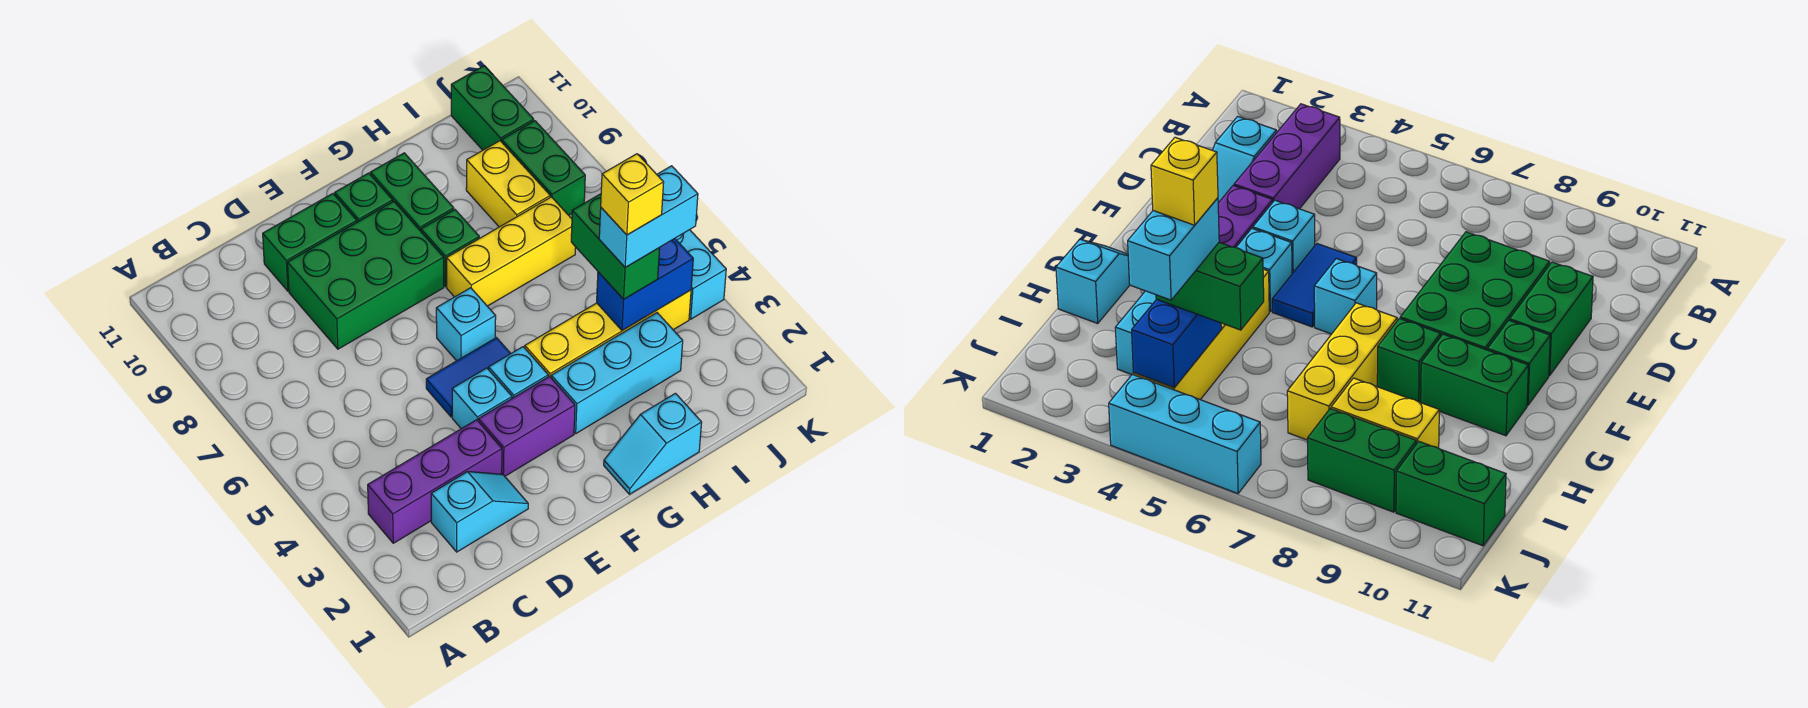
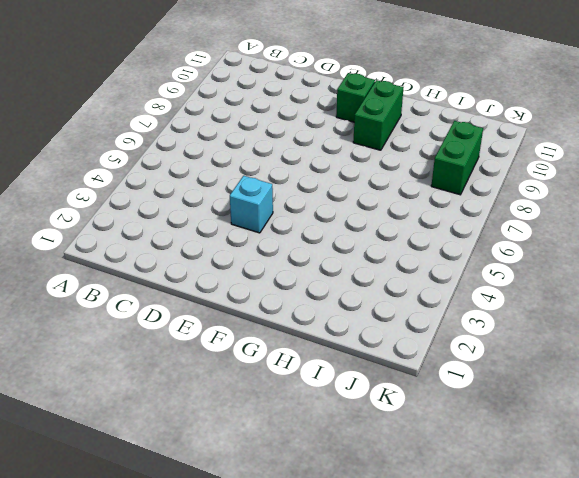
none -> purple 1x3 brick [368,420,502,543]
none -> cyan 1x2 slope [431,472,528,552]
none -> green 2x3 brick [288,201,444,349]

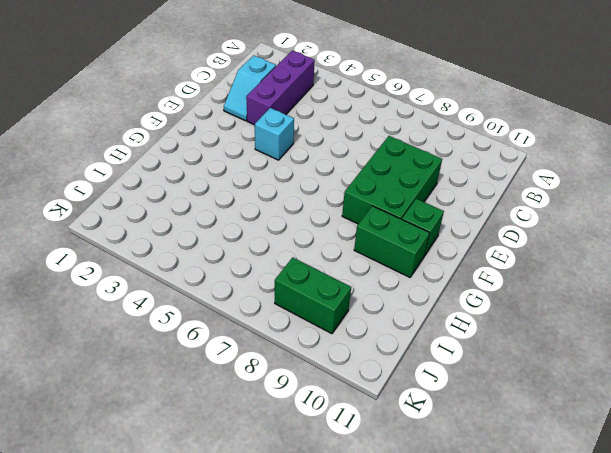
none -> green 1x2 brick [263,194,357,291]
none -> purple 1x2 brick [479,377,575,476]
none -> blue 1x2 tile [426,338,511,417]

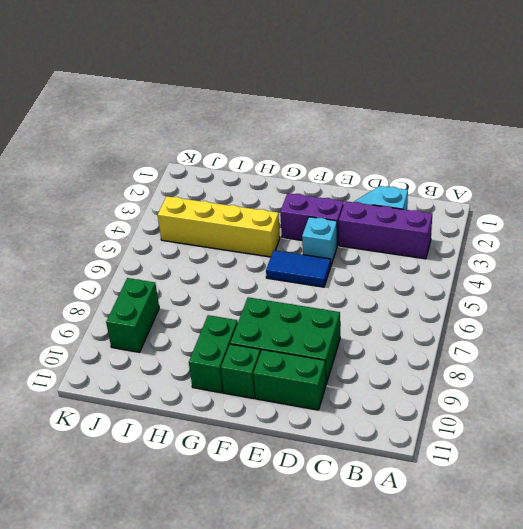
none -> cyan 1x1 brick [489,347,548,398]
none -> cyan 1x1 brick [436,288,496,361]
none -> cyan 1x2 slope [604,393,702,494]

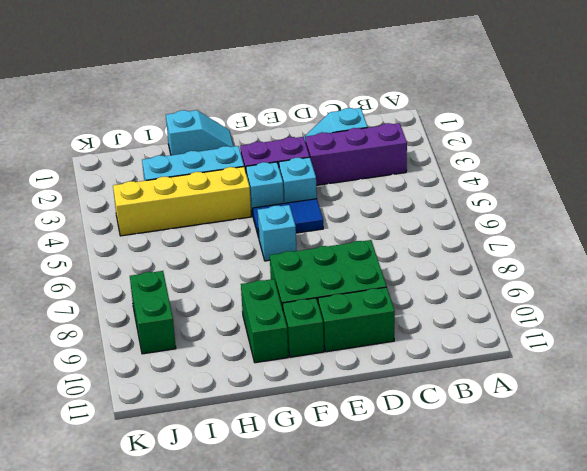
none -> yellow 1x3 brick [447,197,575,306]
none -> green 1x1 brick [421,210,479,287]
none -> yellow 1x2 brick [466,141,550,227]

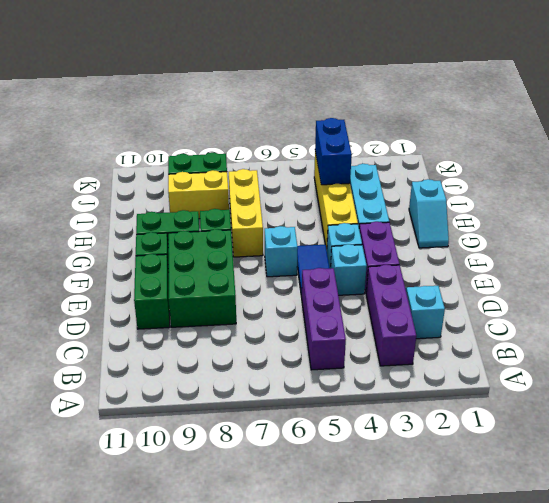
purple 1x3 brick [301,268,346,370] -> none
none -> green 1x2 brick [451,66,534,150]
none -> cyan 1x3 brick [675,230,726,319]
none -> green 1x2 brick [571,194,660,299]

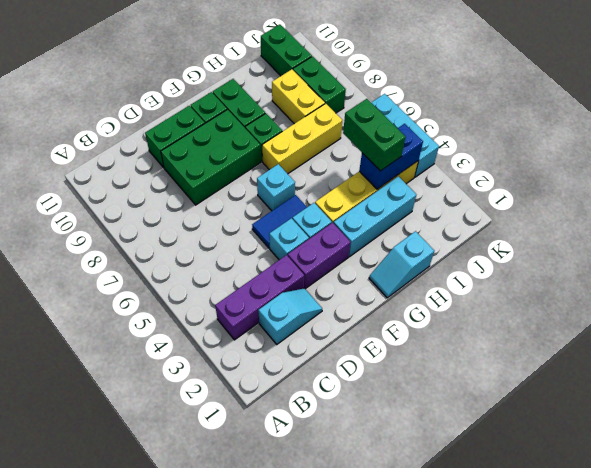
none -> cyan 1x2 brick [599,166,698,268]
none -> yellow 1x1 brick [601,154,664,235]

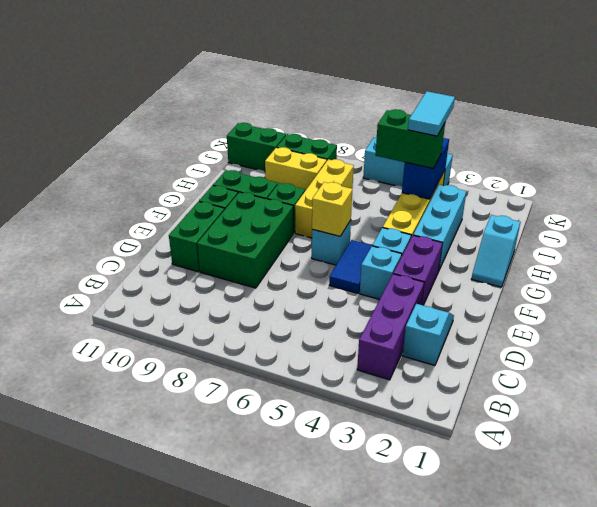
yellow 1x1 brick [312,182,352,236] -> yellow 1x1 brick moved to [601,154,664,235]
cyan 1x2 tile [408,91,455,136] -> cyan 1x2 brick [599,166,698,268]

